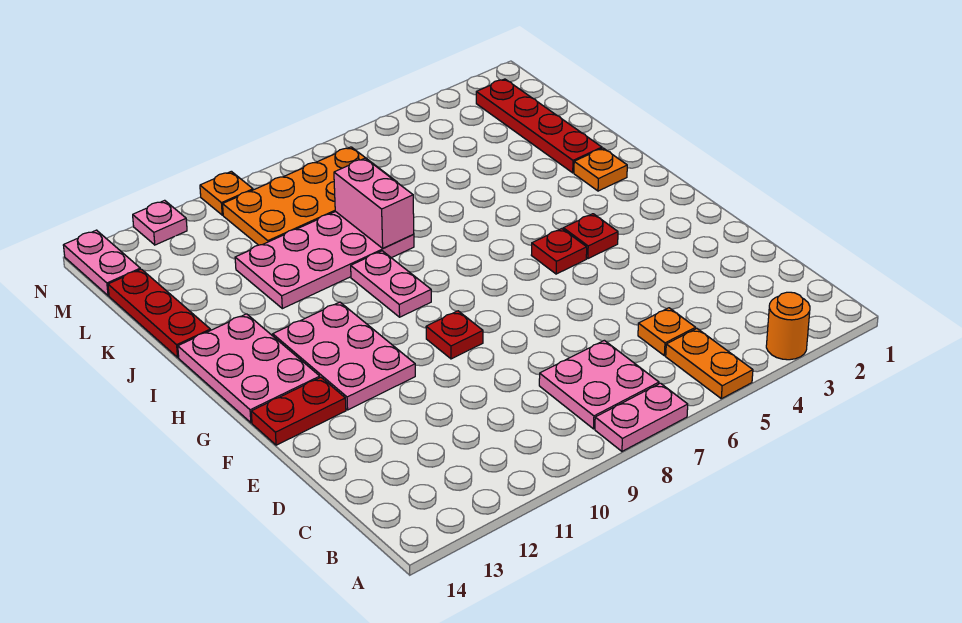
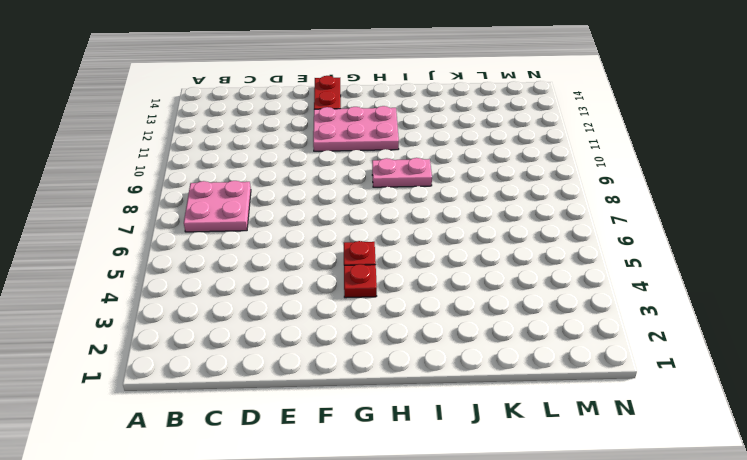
none -> orange 1x1 round brick [766,292,810,360]
none -> orange 1x2 plate [666,329,753,399]
none -> pink 1x2 plate [595,383,688,451]

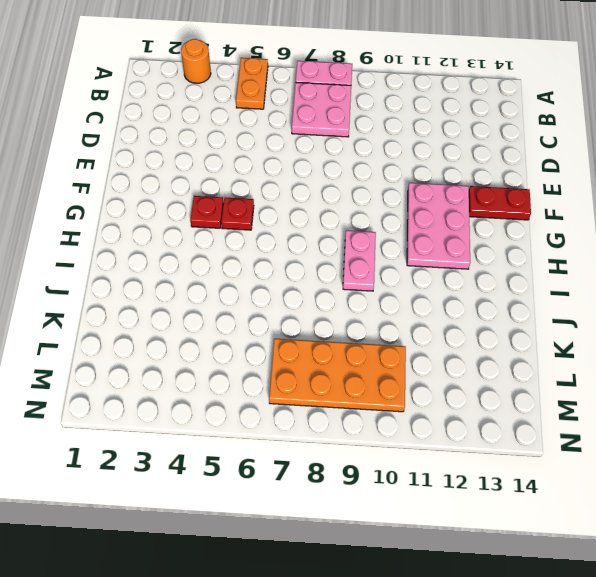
none -> orange 1x1 plate [638,308,696,356]
none -> red 1x1 plate [426,311,483,359]
none -> pink 2x3 plate [178,314,320,423]

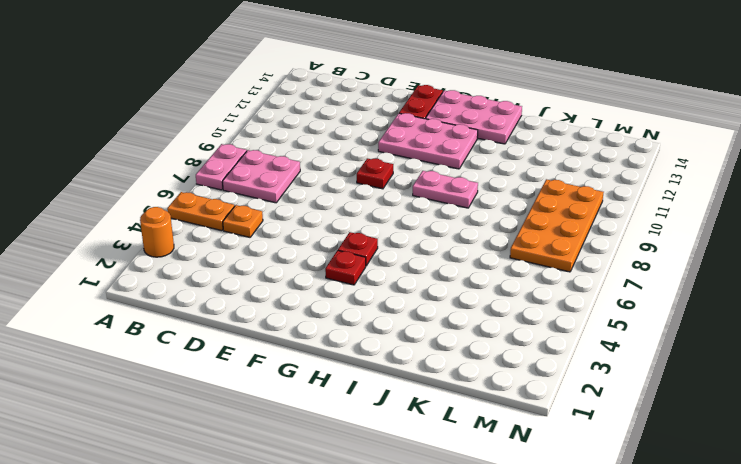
none -> orange 1x1 plate [574,148,627,191]
none -> red 1x4 plate [476,79,602,173]
none -> pink 2x4 plate [235,212,414,309]

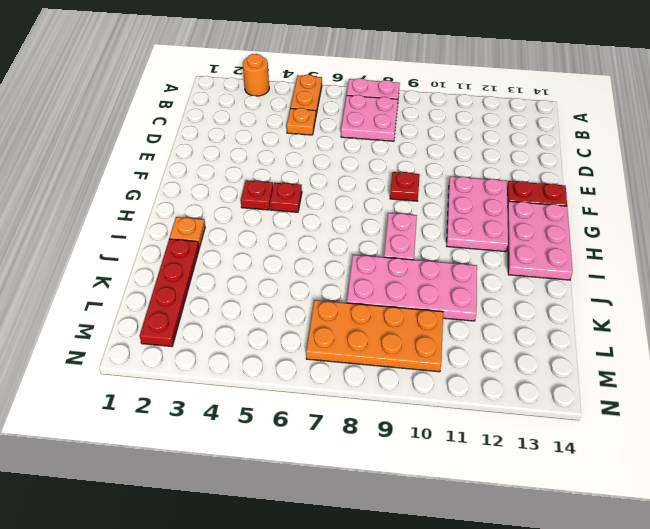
none -> red 1x3 plate [108,269,210,357]
none -> pink 1x2 plate [63,230,140,296]
none -> orange 1x1 plate [200,171,253,215]

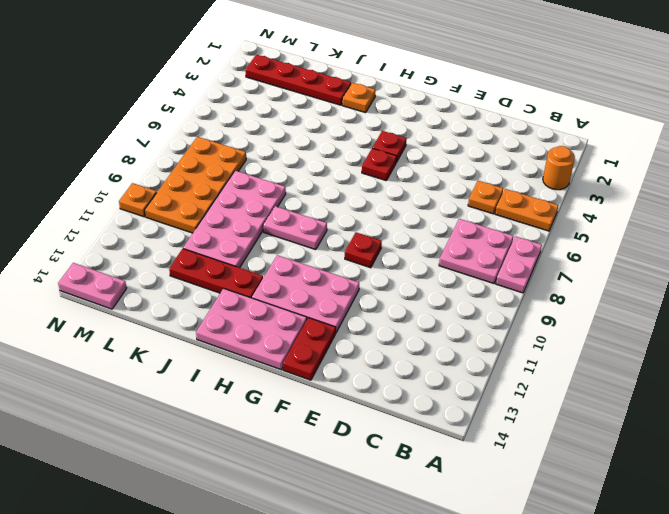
red 1x3 plate [169,249,263,298] -> red 1x3 plate moved to [108,269,210,357]
none -> pink 1x1 plate [133,200,187,245]
none -> pink 1x2 brick [334,158,414,248]

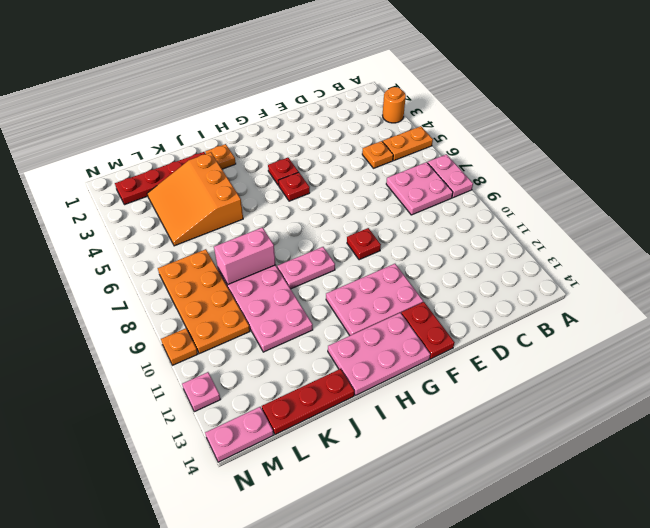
orange 3x3 slope [147,152,243,246] -> none

